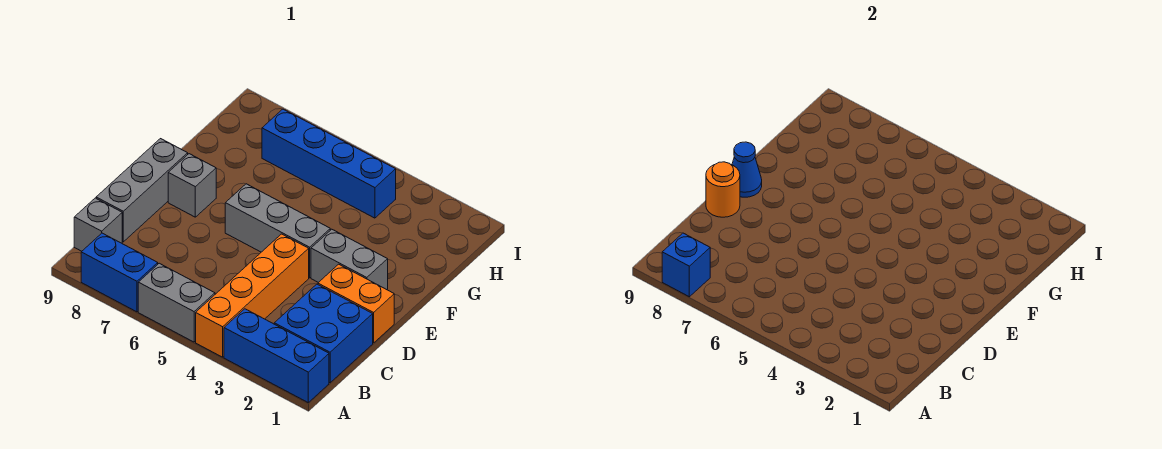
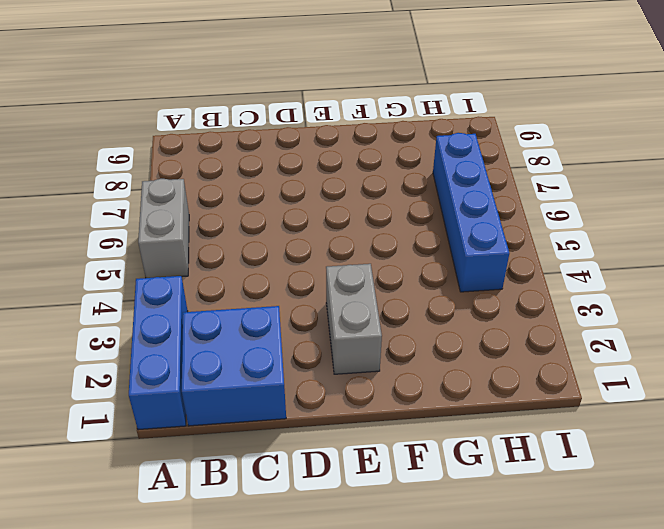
none -> orange 1x4 brick [196,234,309,357]
none -> blue 1x2 brick [81,233,158,312]
none -> grey 1x1 brick [74,198,122,251]

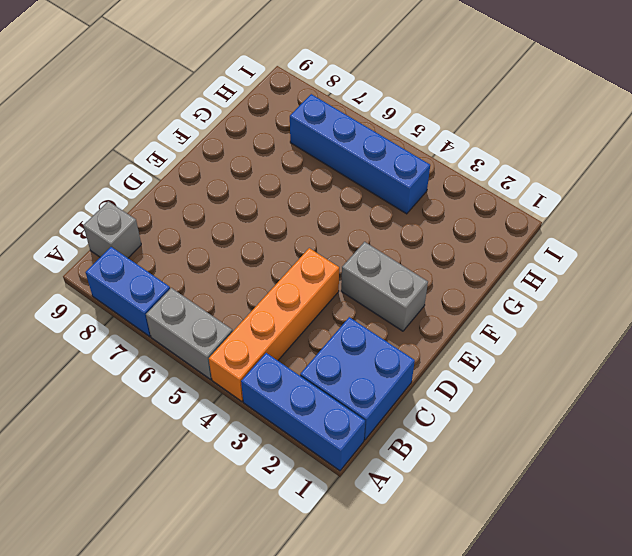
none -> grey 1x3 brick [96,139,188,242]
none -> orange 1x2 brick [318,264,394,343]
none -> grey 1x3 brick [225,184,330,278]

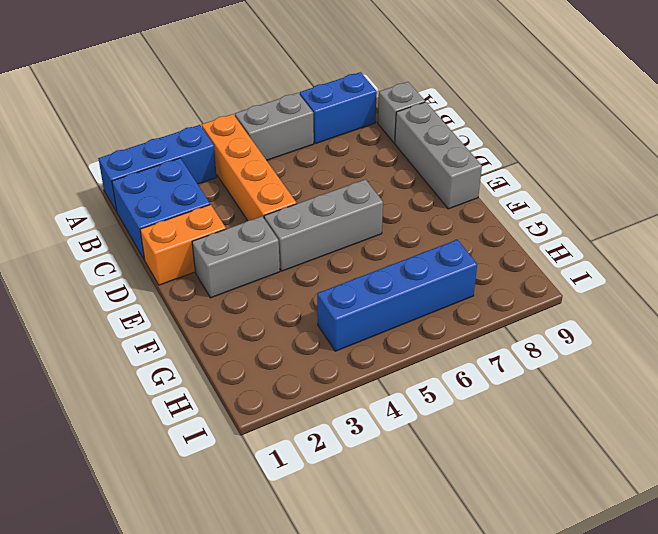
none -> grey 1x1 brick [168,154,216,217]
none -> blue 1x1 brick [662,233,710,297]
none -> orange 1x1 round brick [706,162,740,217]

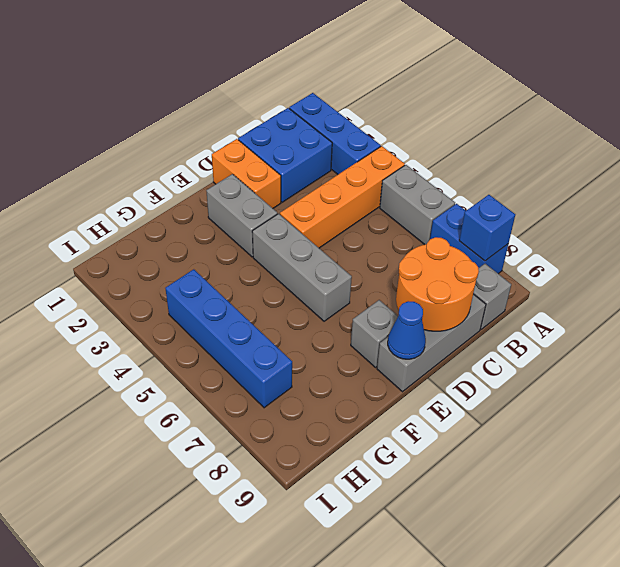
orange 2x2 round brick [396,237,479,331] -> orange 1x1 round brick [706,162,740,217]

